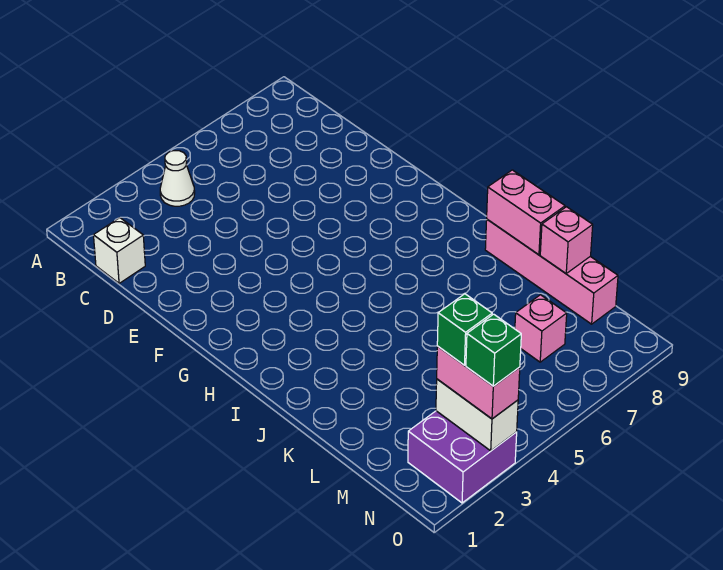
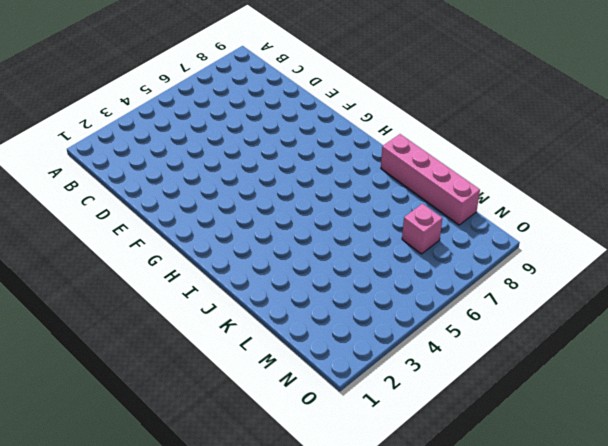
none -> white 1x1 cone [160,151,195,206]
none -> white 1x1 brick [94,218,145,283]

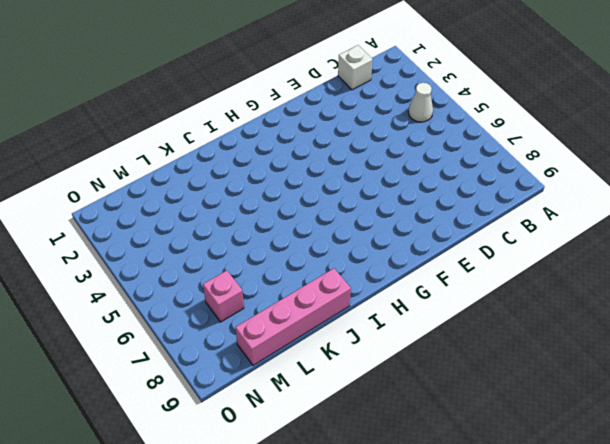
none -> purple 2x2 brick [408,411,517,503]
none -> pink 1x2 brick [487,170,565,255]

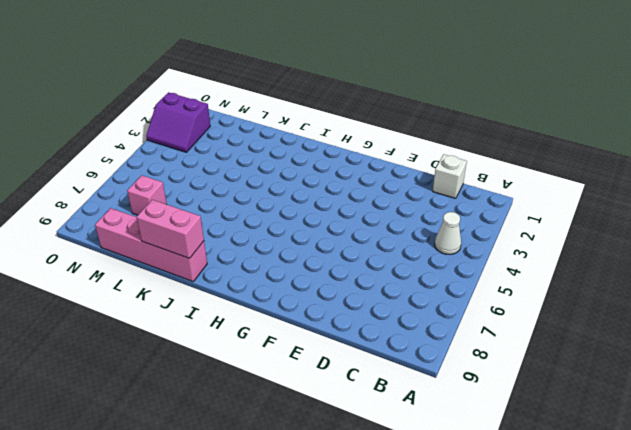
purple 2x2 slope [146,92,210,152] -> purple 2x2 brick [408,411,517,503]
none -> pink 1x1 brick [540,207,593,273]
none -> white 1x2 brick [436,379,518,451]

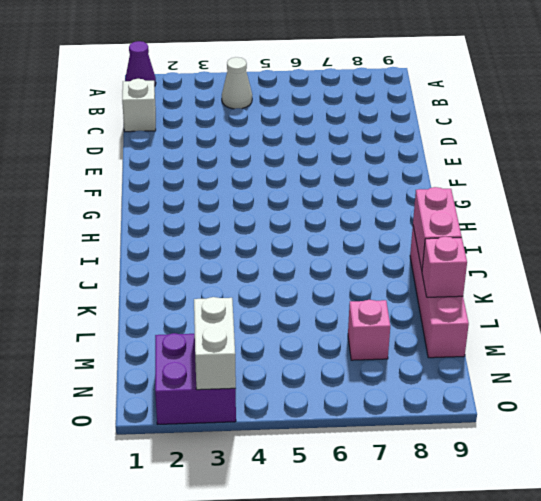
purple 1x1 cone [125,41,156,86] -> none
none -> pink 1x2 brick [437,346,520,419]
none -> green 1x1 brick [437,294,492,365]

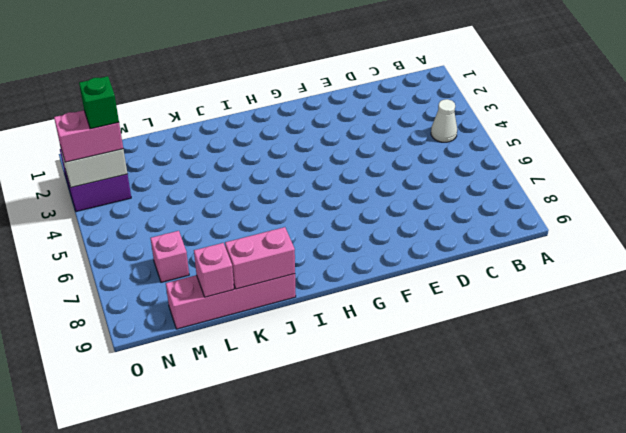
none -> white 1x1 brick [94,218,145,283]
none -> green 1x1 brick [466,314,521,386]

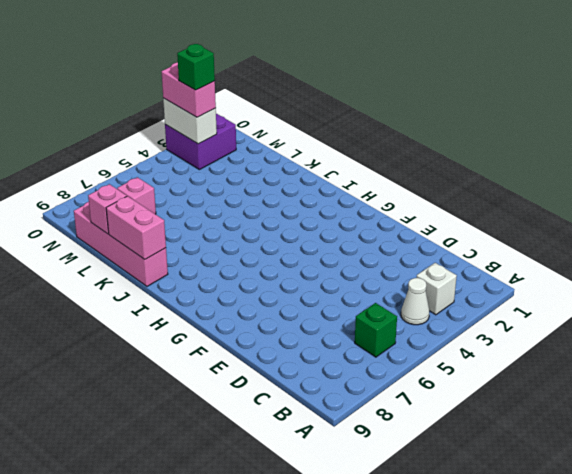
white 1x1 brick [417,263,457,315] -> white 1x1 brick moved to [94,218,145,283]
green 1x1 brick [355,303,397,357] -> green 1x1 brick moved to [466,314,521,386]

